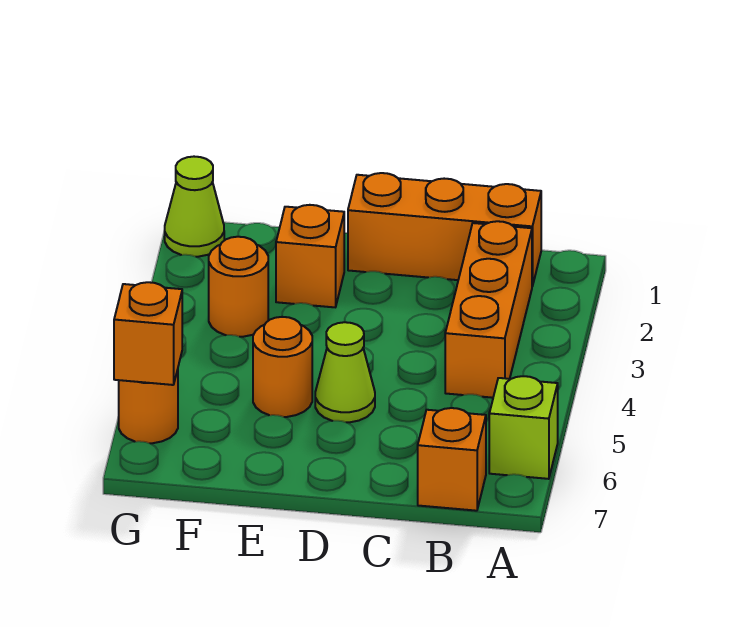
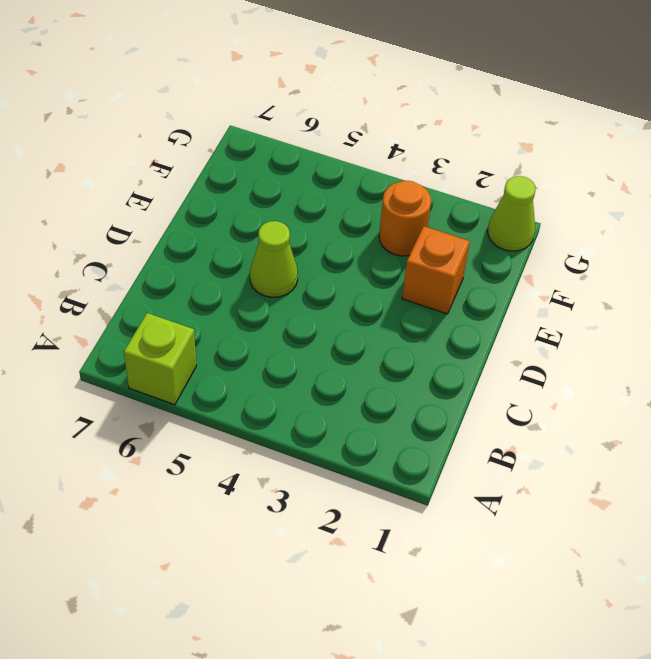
none -> orange 1x3 brick [348,173,541,286]
none -> orange 1x3 brick [445,221,532,398]

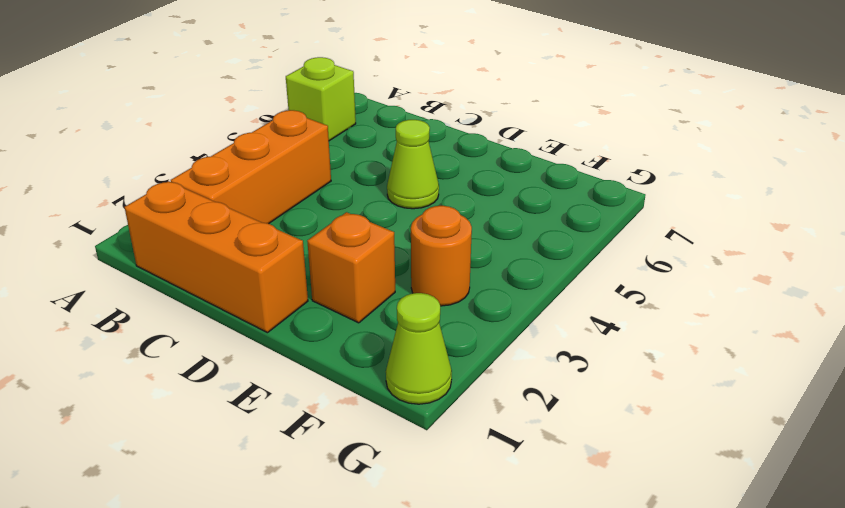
none -> orange 1x1 brick [418,408,486,511]
none -> orange 1x1 round brick [253,317,312,417]

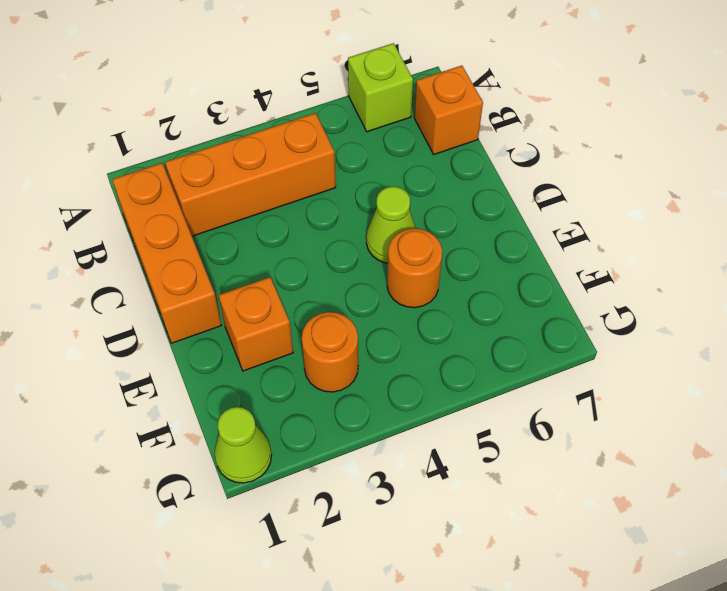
none -> orange 1x1 round brick [119,370,178,443]
none -> orange 1x1 brick [114,282,182,385]

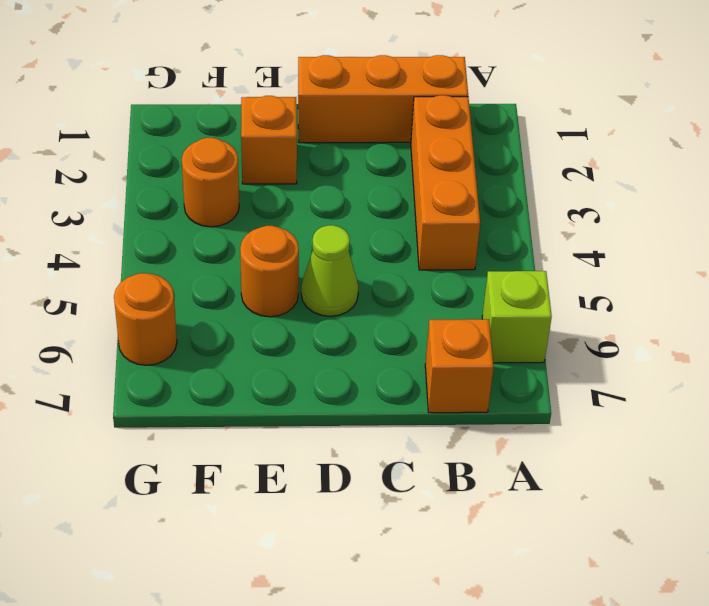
none -> lime 1x1 cone [165,157,224,257]
none -> orange 1x1 brick [114,282,182,385]

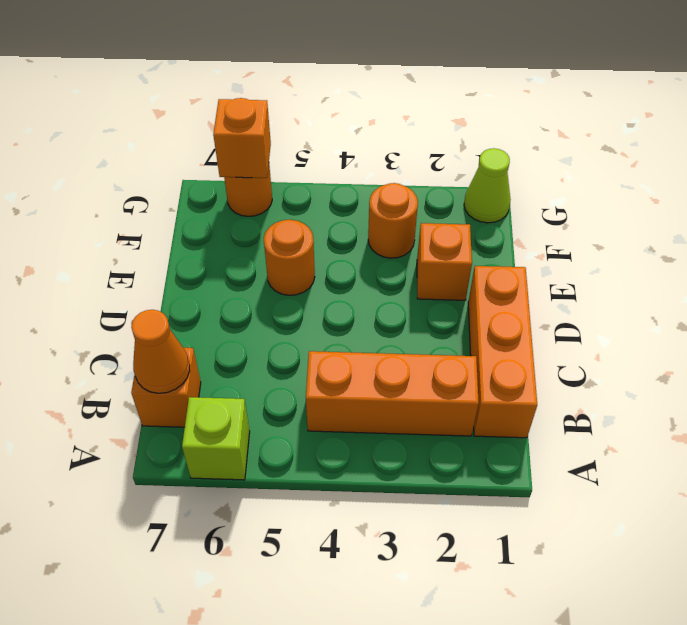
orange 1x1 cone [131,310,190,393] -> none
none -> lime 1x1 cone [315,322,375,422]

